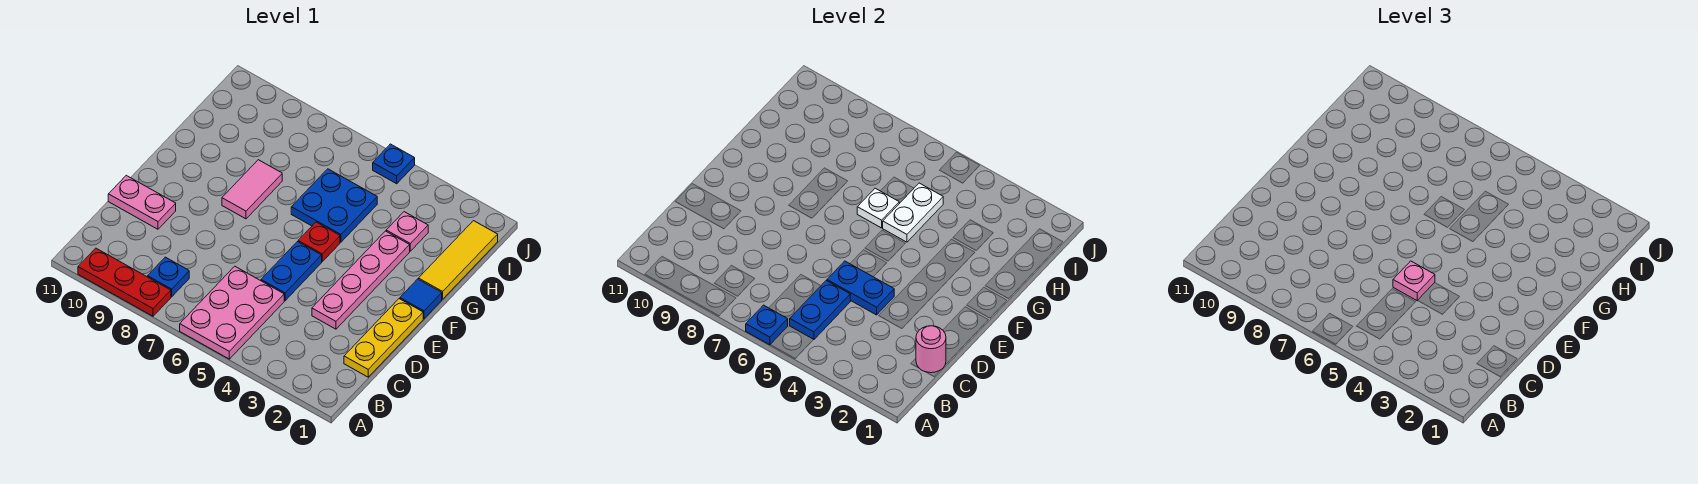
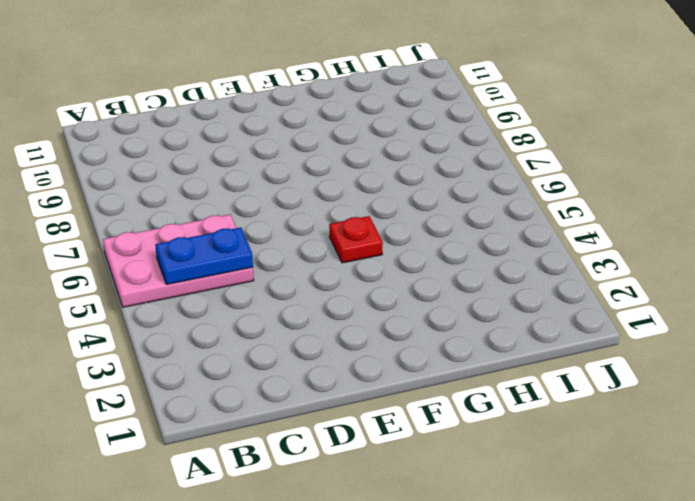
none -> red 1x3 plate [78,248,171,316]
none -> blue 1x1 plate [148,257,189,297]
none -> yellow 1x3 plate [344,299,423,377]

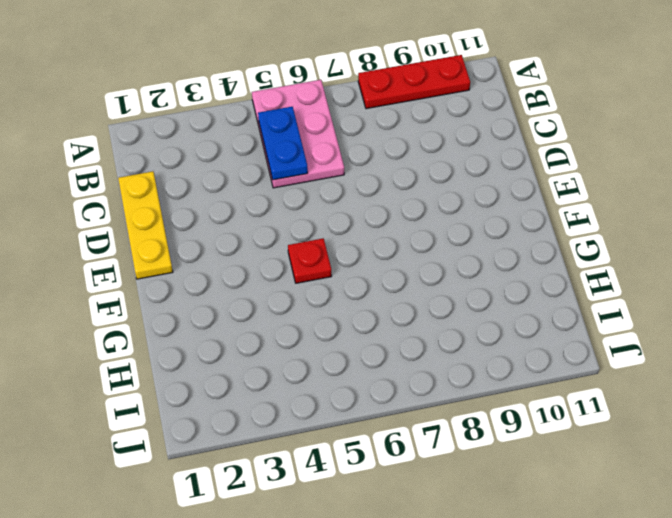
none -> blue 1x1 plate [148,257,189,297]
none -> pink 1x4 plate [312,231,410,329]
none -> blue 1x2 plate [261,242,322,301]

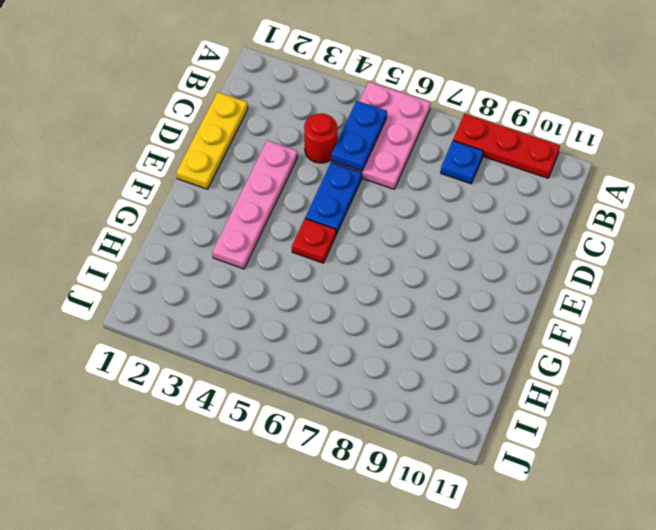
red 1x1 round brick [304,113,337,163] -> none
none -> pink 1x2 plate [108,175,176,229]
none -> blue 1x1 tile [400,279,442,319]
none -> pink 1x2 tile [222,160,282,219]

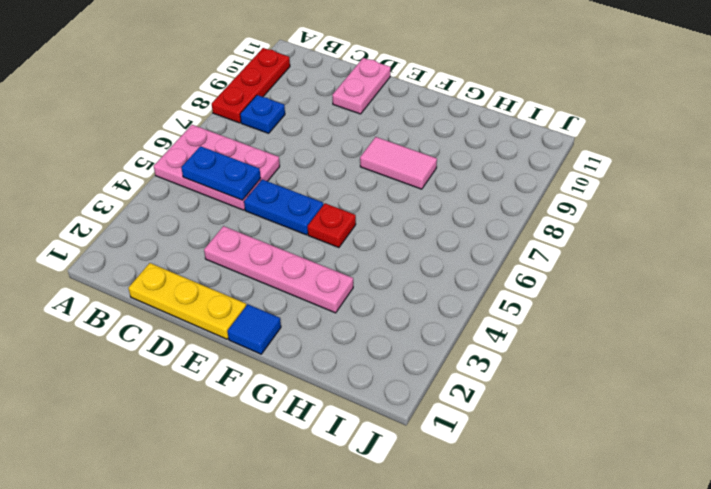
none -> yellow 1x3 tile [419,221,498,299]
none -> blue 2x2 plate [291,169,377,242]
none -> pink 1x1 plate [386,212,428,251]

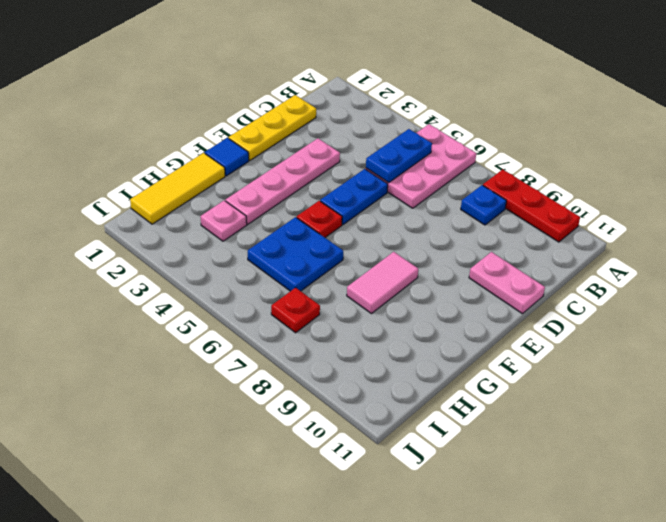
red 1x1 plate [271,288,320,333] -> none
none -> blue 1x1 plate [373,144,415,184]
none -> blue 1x1 plate [746,305,788,345]
none -> pink 1x1 round brick [916,326,946,373]

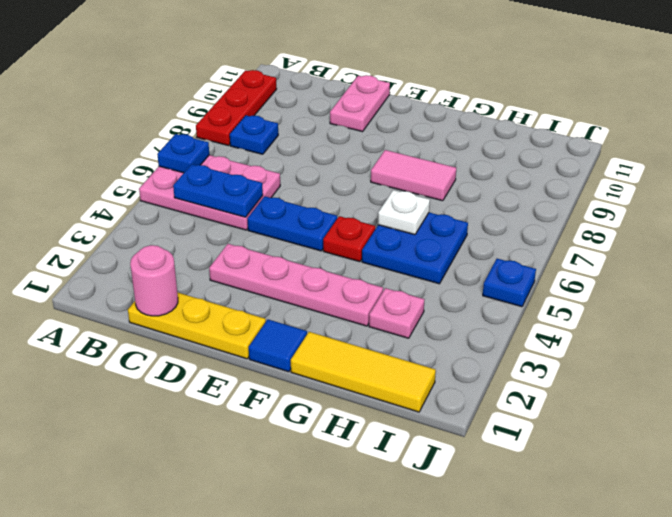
none -> blue 1x2 plate [827,261,894,315]
none -> white 1x2 plate [883,183,943,242]
none -> pink 1x1 plate [1393,261,1435,301]

